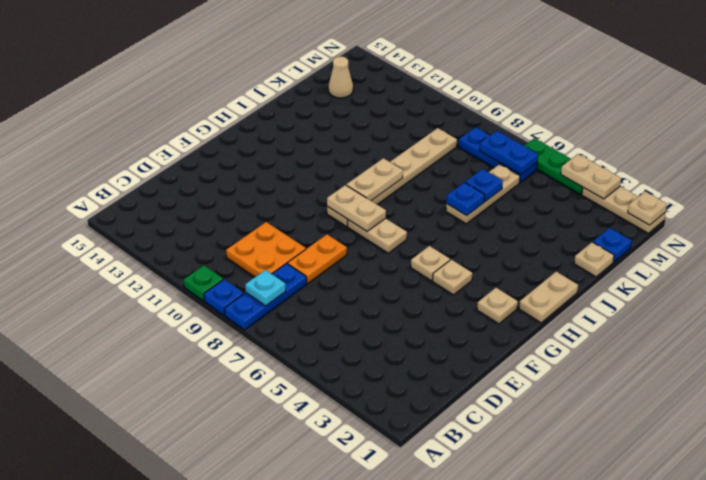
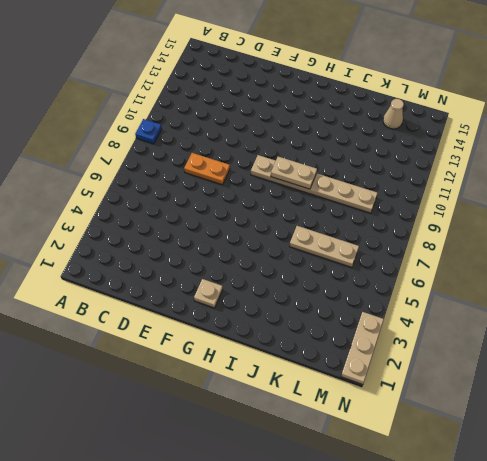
none -> blue 1x3 plate [224,263,307,330]
none -> green 1x1 plate [184,265,223,301]
none -> orange 2x2 plate [226,222,306,277]

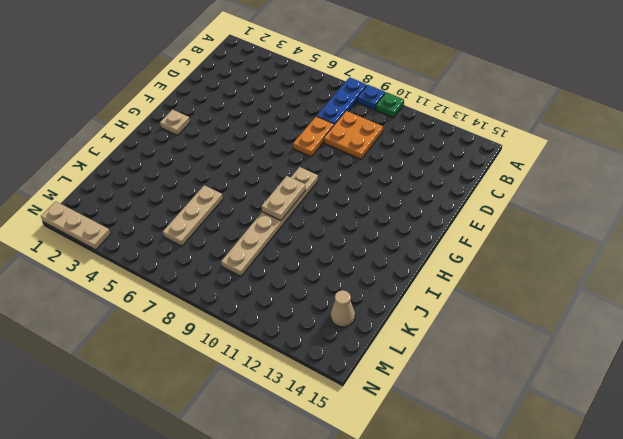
none -> tan 1x1 plate [433,260,472,295]
none -> tan 1x1 plate [411,246,450,281]
none -> tan 1x2 plate [348,218,407,253]

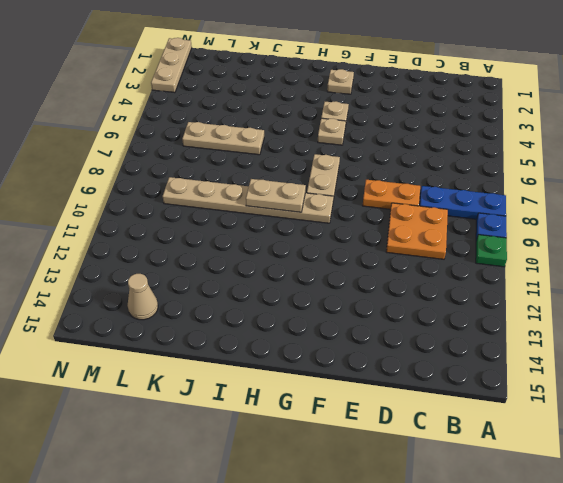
none -> tan 1x2 plate [519,272,578,323]
none -> tan 1x1 plate [574,242,614,277]
none -> blue 1x1 plate [593,228,632,262]

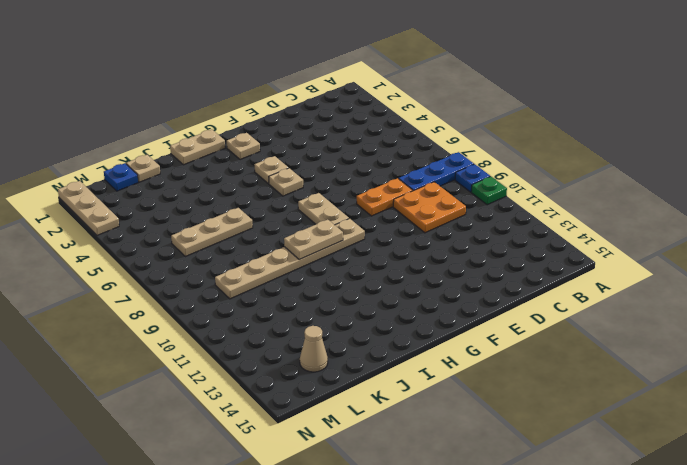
none -> blue 1x3 plate [458,127,537,183]
none -> green 1x3 plate [524,138,583,195]
none -> cyan 1x1 plate [245,270,286,306]

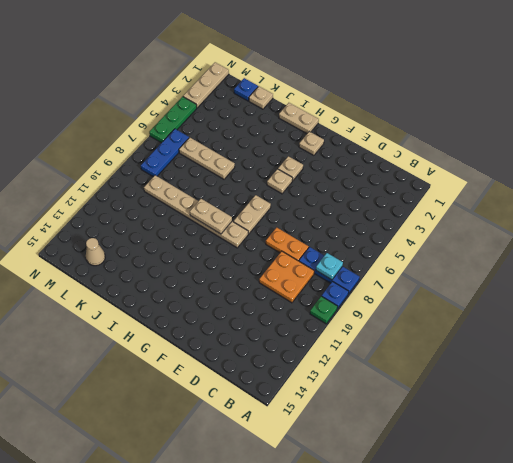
none -> tan 1x2 plate [327,185,386,232]
none -> blue 1x1 plate [446,182,485,215]
none -> blue 1x1 plate [465,169,503,202]

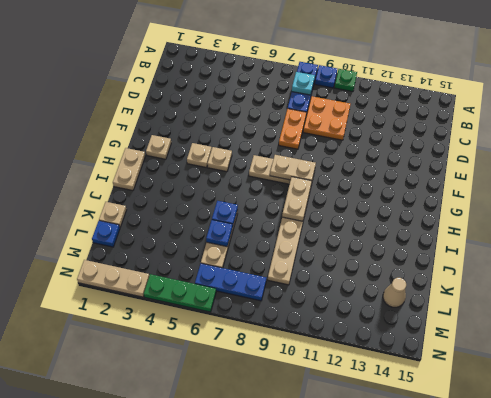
none -> blue 1x2 plate [480,131,538,175]
none -> tan 1x1 plate [628,192,667,225]
none -> tan 1x2 plate [561,154,621,199]

